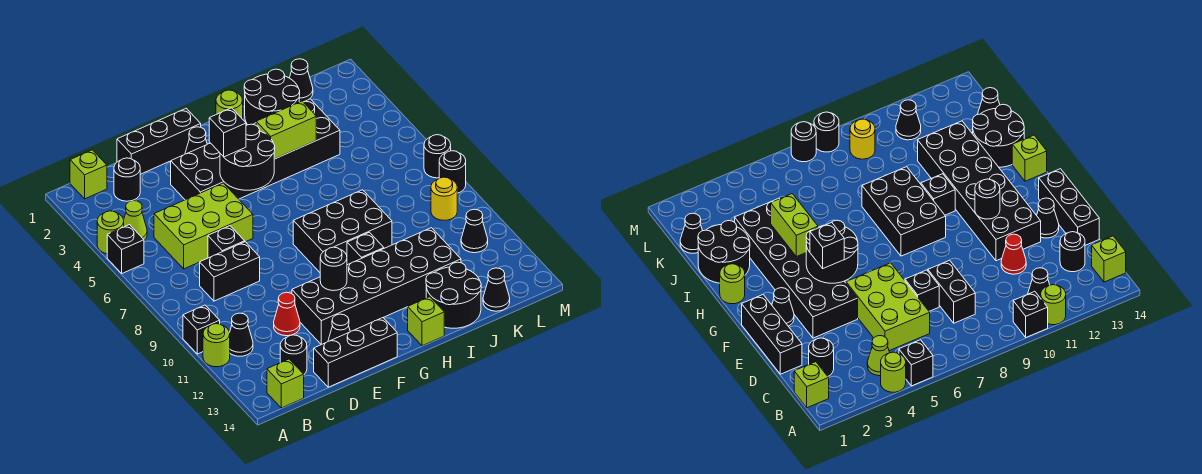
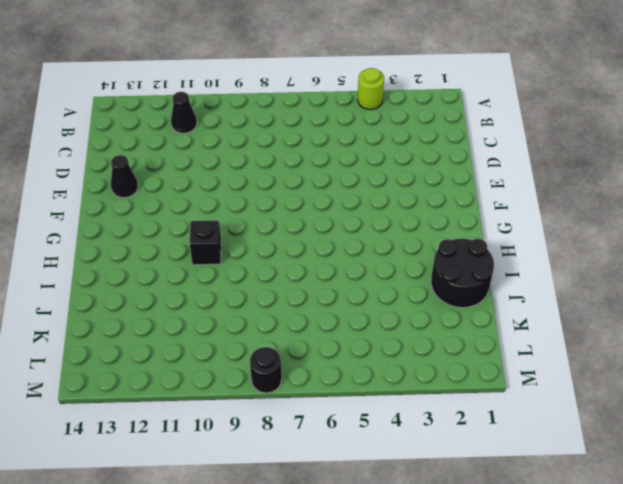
none -> black 1x1 brick [107,225,144,273]
none -> black 1x1 brick [183,305,220,354]
none -> lime 1x1 round brick [203,324,230,367]
none -> lime 1x1 brick [70,150,107,199]

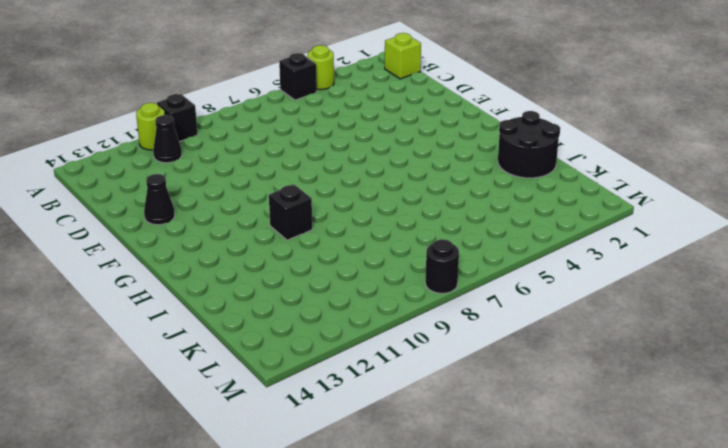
none -> lime 1x1 cone [124,201,147,240]
none -> lime 1x1 brick [267,359,304,408]
none -> black 1x1 round brick [114,158,140,201]
none -> lime 2x3 brick [154,183,253,269]

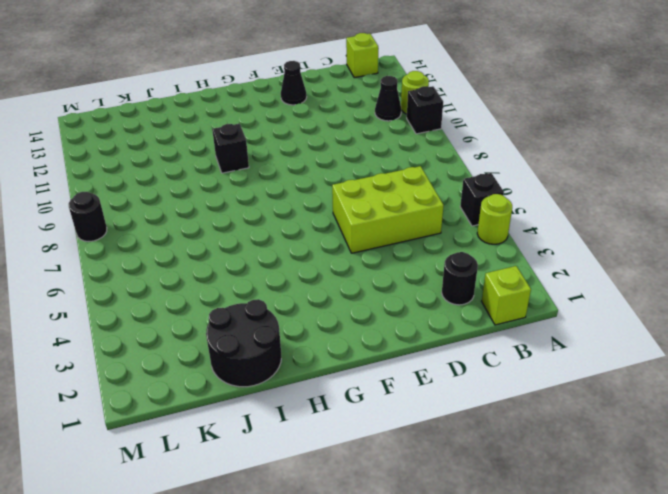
none -> lime 1x1 cone [124,201,147,240]
none -> black 1x2 brick [200,242,260,301]
none -> black 1x1 round brick [280,335,307,374]
none -> black 1x3 brick [117,108,201,174]

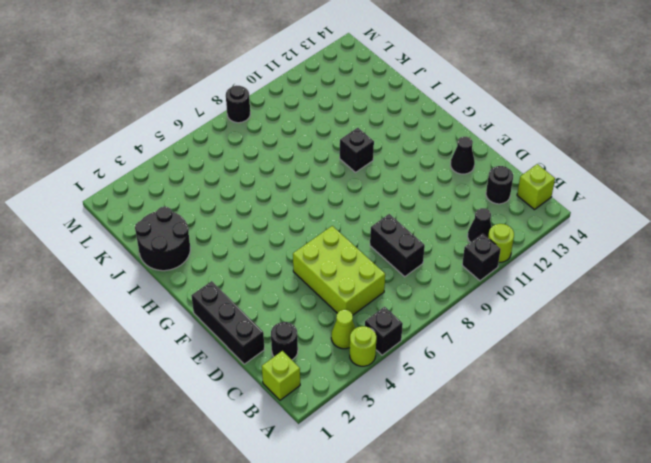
none -> black 1x1 brick [208,226,245,258]
none -> red 1x1 cone [274,292,300,336]
none -> black 1x3 brick [314,318,397,387]
none -> black 2x6 brick [171,99,340,200]

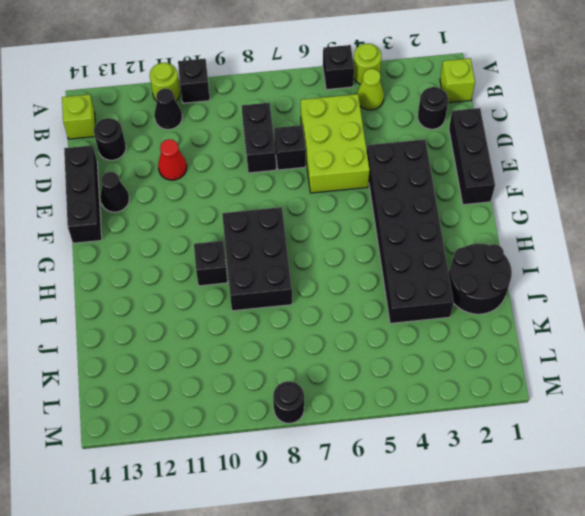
none -> black 2x6 brick [292,228,461,344]
none -> black 1x1 cone [185,127,207,154]
none -> lime 1x1 round brick [216,90,243,119]
none -> lime 1x1 brick [408,297,444,346]

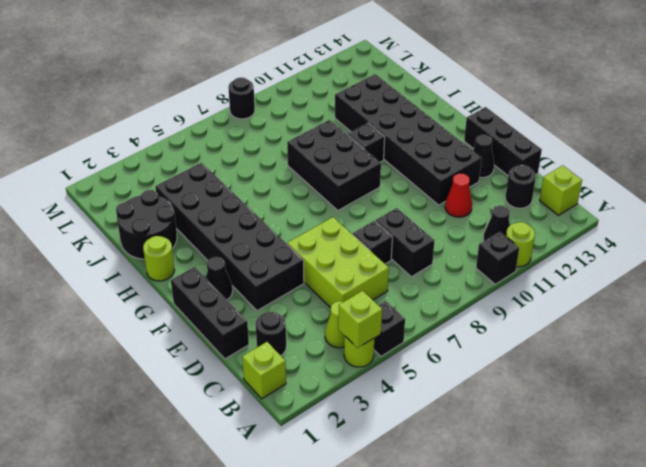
lime 1x1 brick [338,291,382,348] -> lime 1x1 brick moved to [408,297,444,346]
none -> black 2x2 round brick [426,262,481,328]
none -> black 1x1 cone [290,59,313,102]
none -> black 1x1 cone [483,268,510,311]
none -> yellow 1x1 round brick [431,177,457,220]

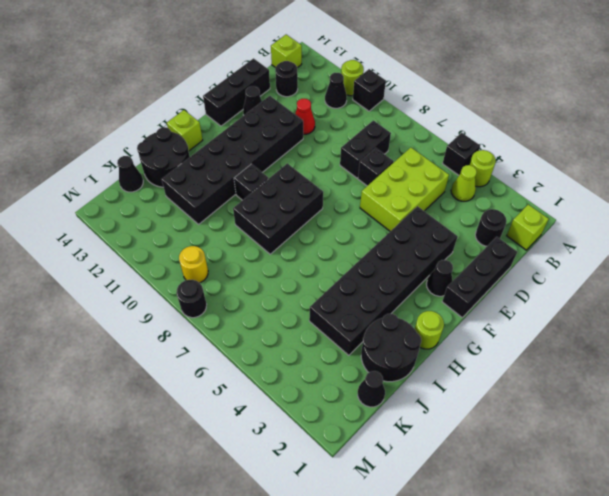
none -> black 1x1 cone [461,209,488,253]
none -> black 1x1 round brick [424,135,451,178]
none -> black 2x2 round brick [220,124,275,190]
none -> black 1x1 round brick [320,247,347,291]

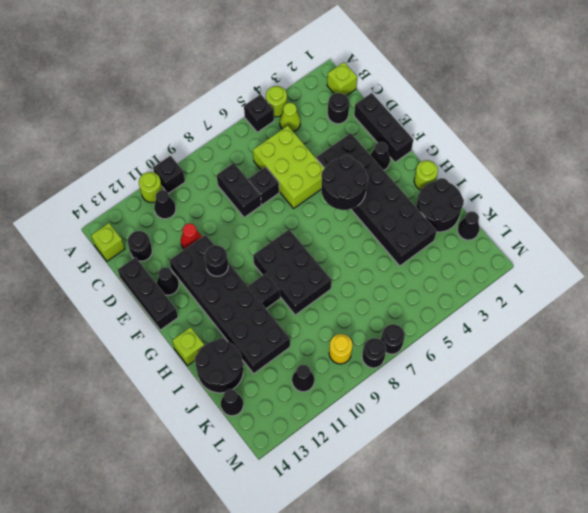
none -> lime 1x2 brick [256,101,316,159]
none -> black 1x1 brick [209,108,246,157]

